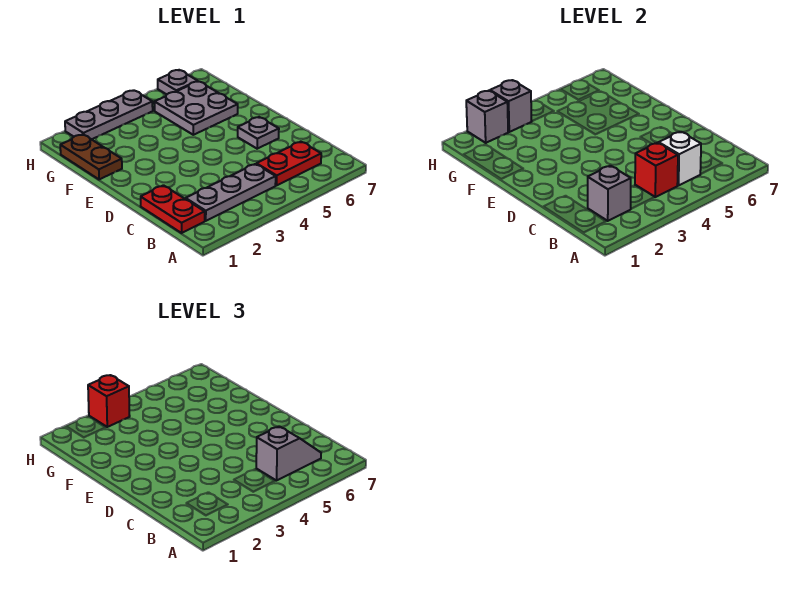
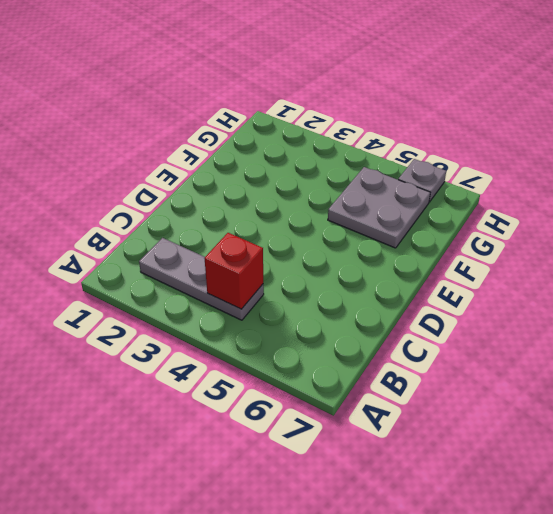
none -> red 1x2 plate [141,185,205,233]
none -> red 1x2 plate [256,142,321,186]
none -> grey 1x1 plate [238,117,279,149]

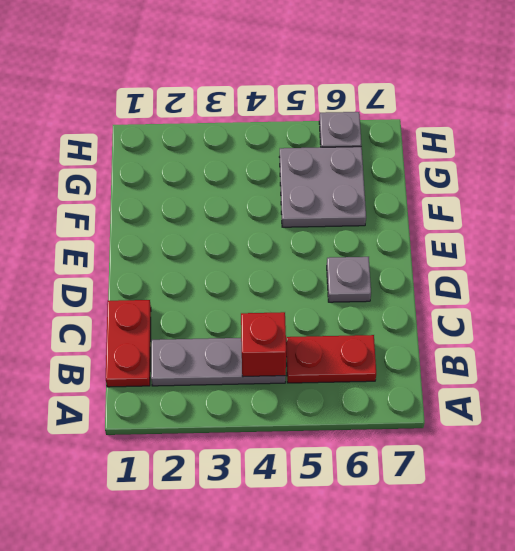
none -> brown 1x2 plate [60,134,122,179]
none -> grey 1x3 plate [65,90,153,139]
none -> grey 1x1 brick [588,166,631,221]

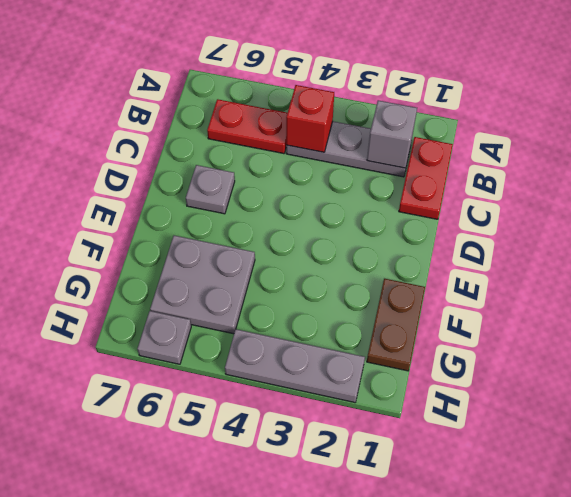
none -> white 1x1 brick [659,132,701,186]
none -> grey 1x1 brick [466,91,508,143]
none -> grey 1x1 brick [490,80,532,132]

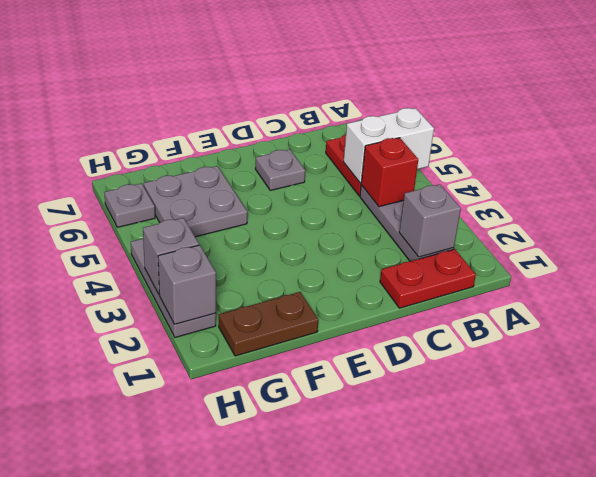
white 1x2 brick [344,108,434,183] -> white 1x1 brick [659,132,701,186]
none -> grey 1x2 slope [256,426,321,481]
none -> red 1x1 brick [88,375,130,427]

